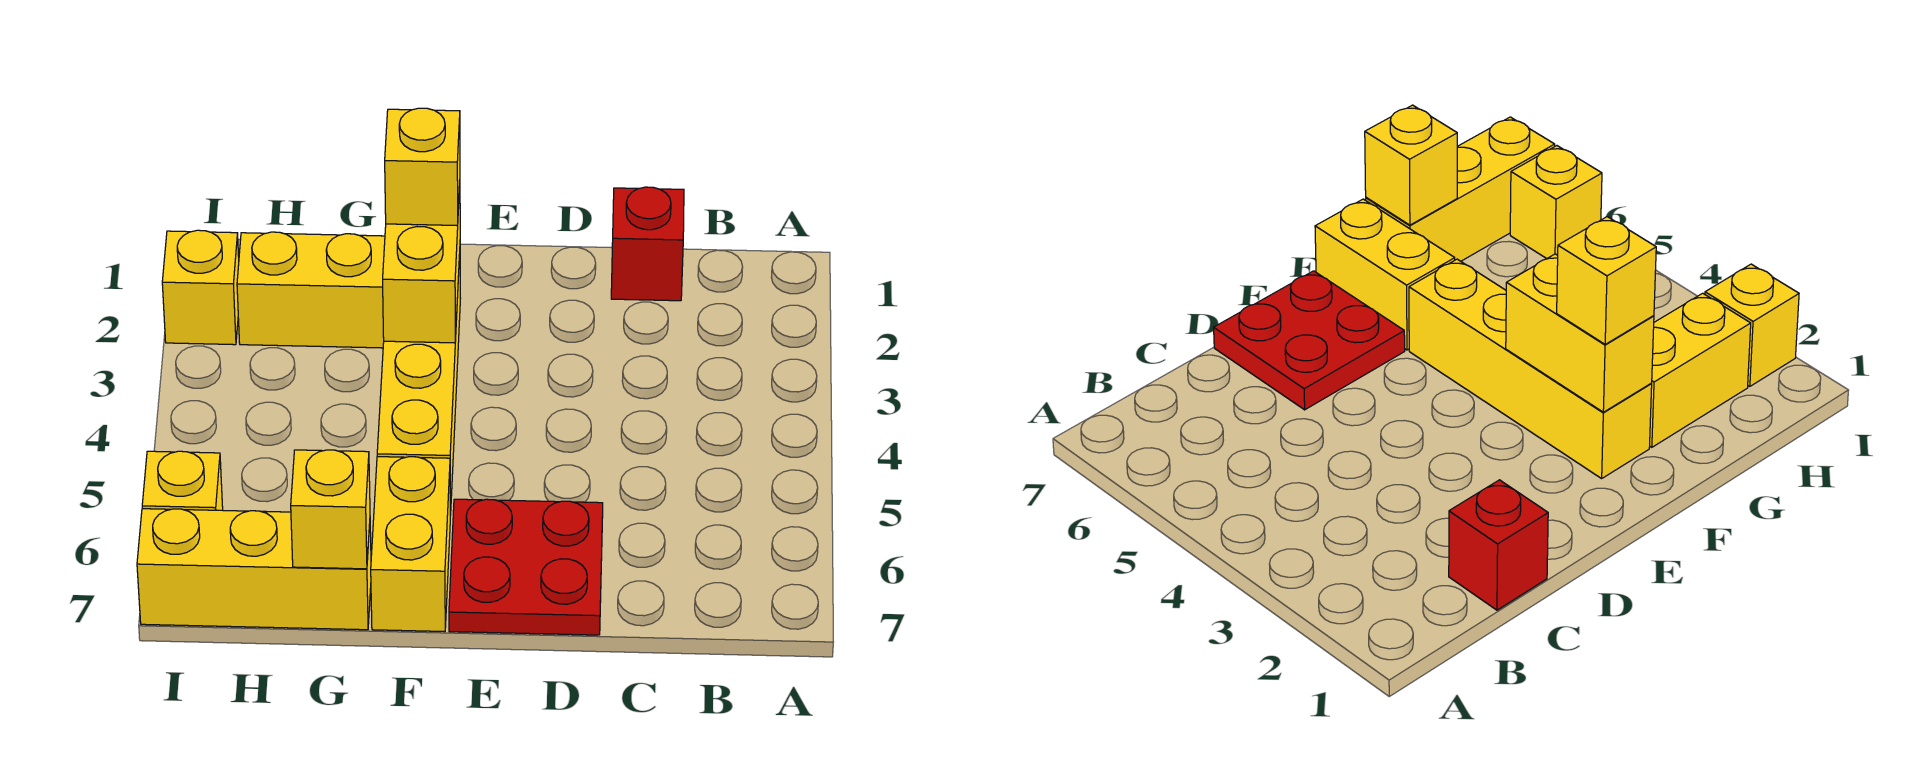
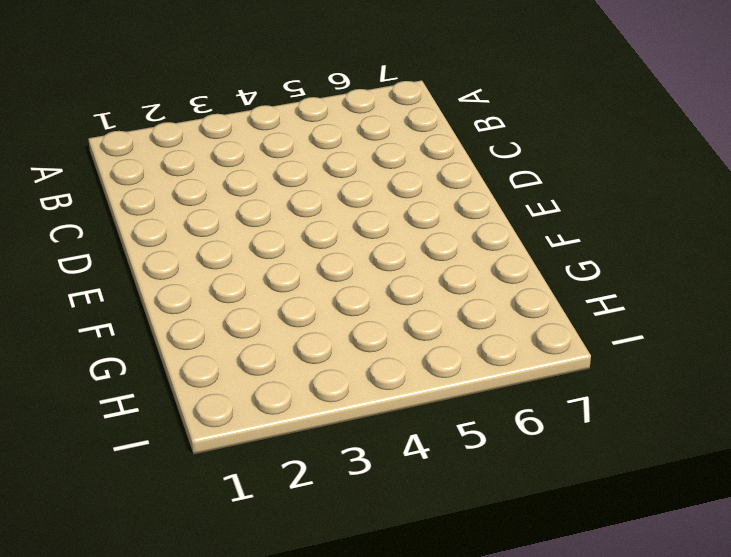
none -> red 1x1 brick [611,187,684,301]
none -> red 2x2 plate [449,499,603,635]

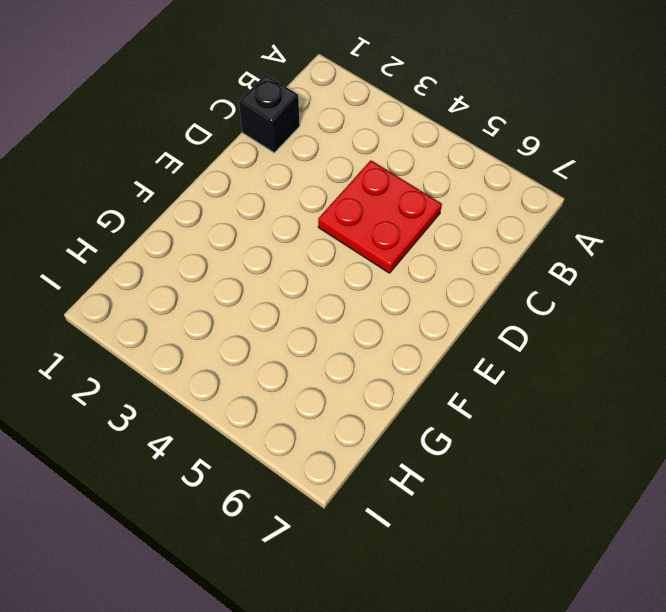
black 1x1 brick [239,75,300,153] -> red 1x1 brick [611,187,684,301]
red 2x2 plate [318,160,442,273] -> red 2x2 plate moved to [449,499,603,635]
none -> yellow 1x4 brick [377,254,460,516]
none -> yellow 1x2 brick [371,457,450,632]

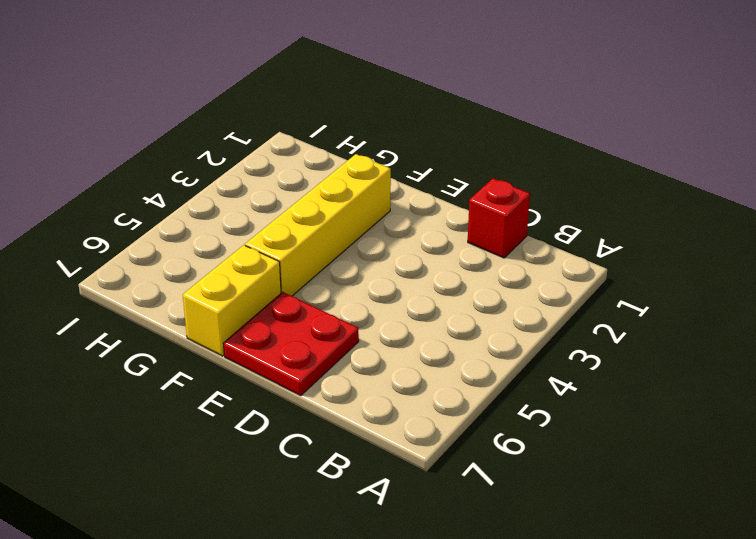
none -> yellow 1x2 brick [237,232,385,348]
none -> yellow 1x3 brick [137,509,371,630]

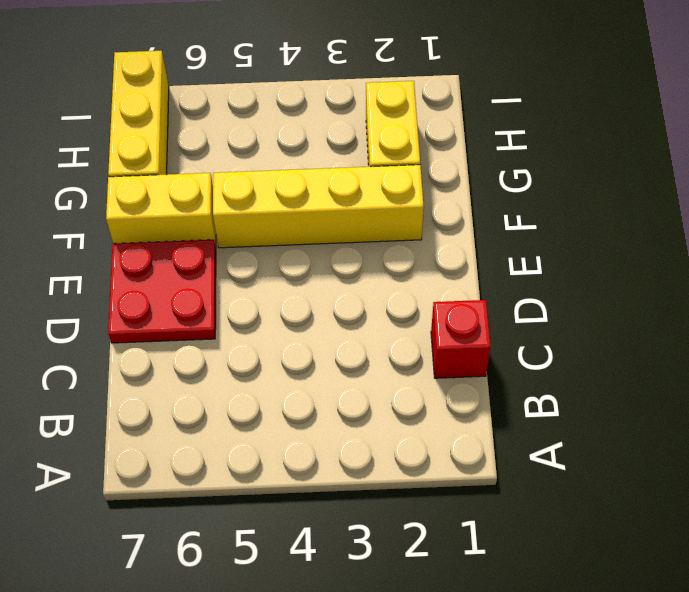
none -> yellow 1x1 brick [162,230,239,345]
none -> yellow 1x1 brick [142,451,223,510]

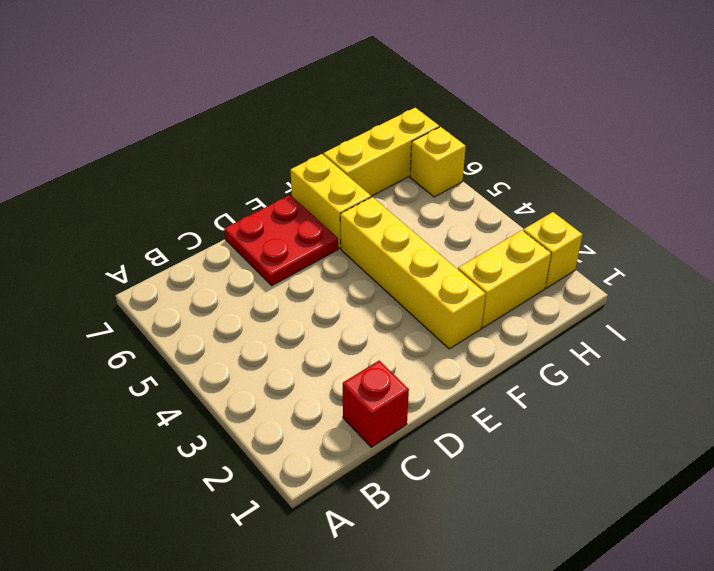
none -> yellow 1x2 brick [383,187,460,343]
none -> yellow 1x1 brick [291,450,370,569]

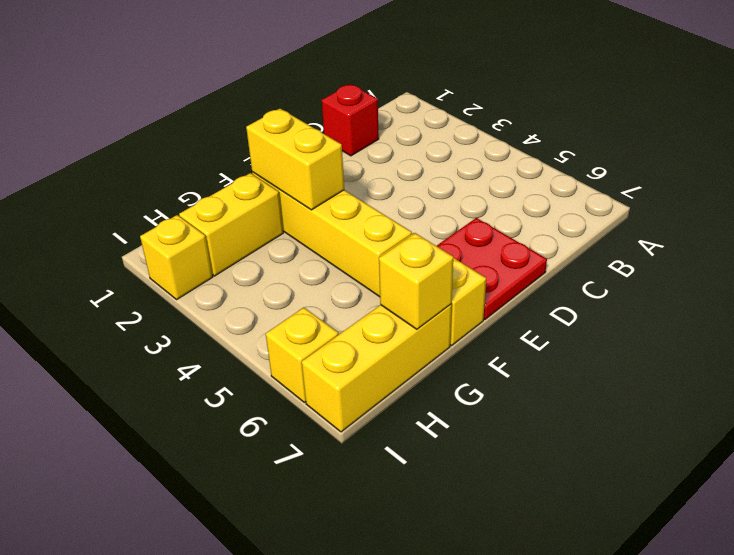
none -> yellow 1x1 brick [385,108,460,226]

